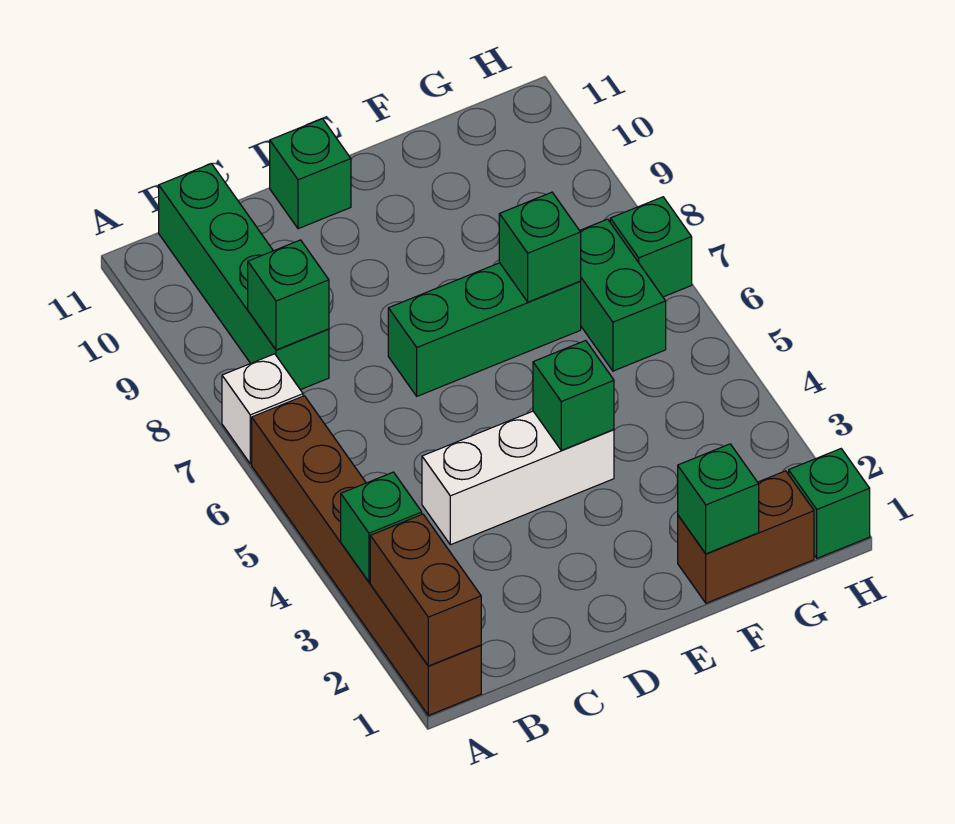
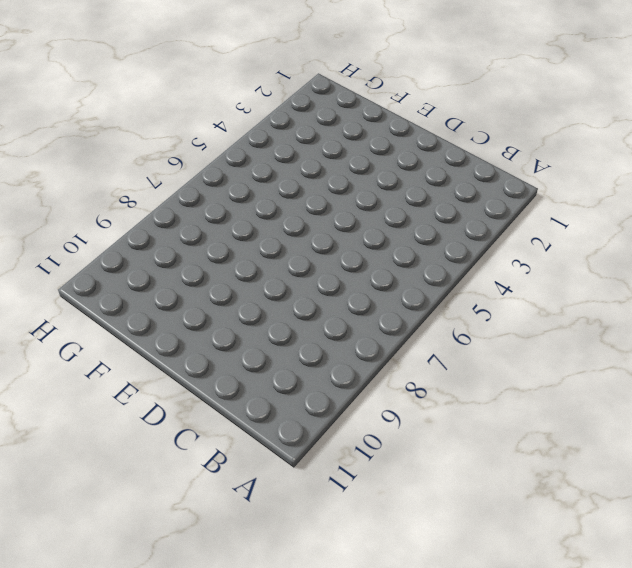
none -> brown 1x6 brick [252,396,481,715]
none -> white 1x1 brick [222,354,303,464]
none -> green 1x4 brick [159,164,329,390]

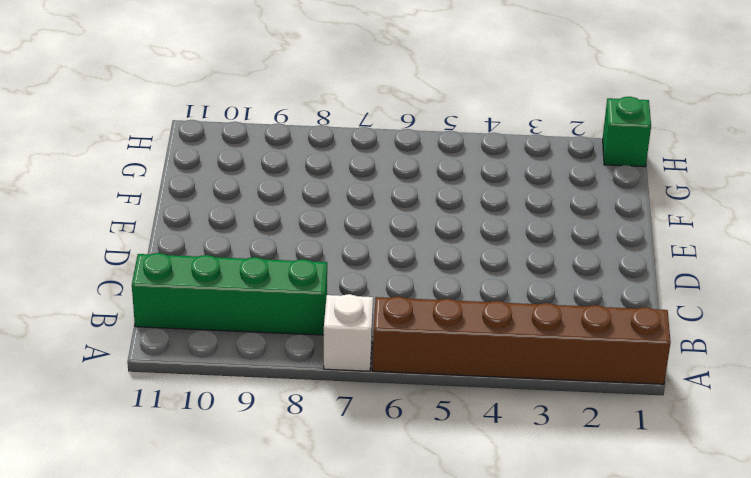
none -> white 1x3 brick [422,411,614,545]
none -> green 1x3 brick [388,263,581,396]
none -> green 1x1 brick [270,119,351,229]

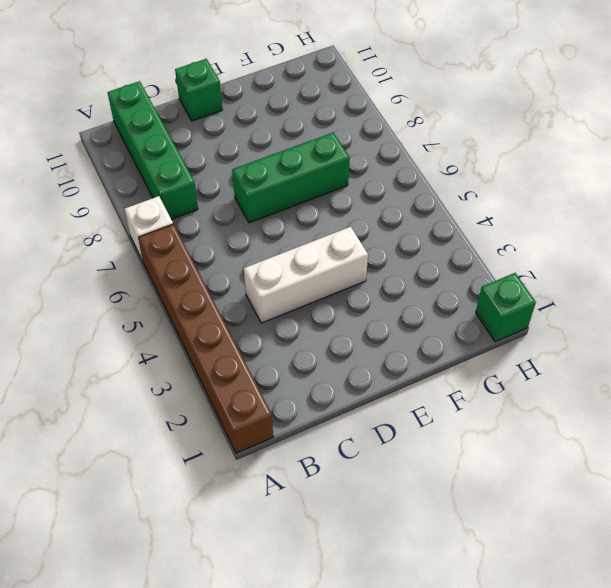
none -> brown 1x2 brick [678,471,814,603]
none -> green 1x2 brick [580,219,666,371]
none -> green 1x1 brick [610,197,692,297]

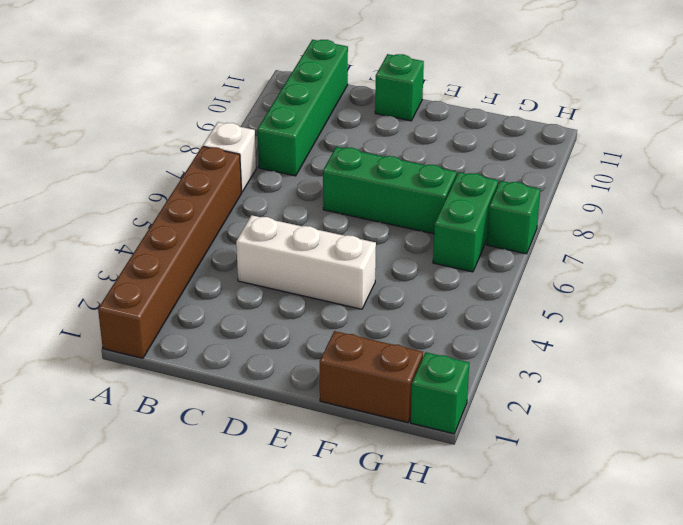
none -> brown 1x2 brick [370,514,481,666]
none -> green 1x1 brick [341,472,422,582]
none -> green 1x1 brick [248,240,329,350]

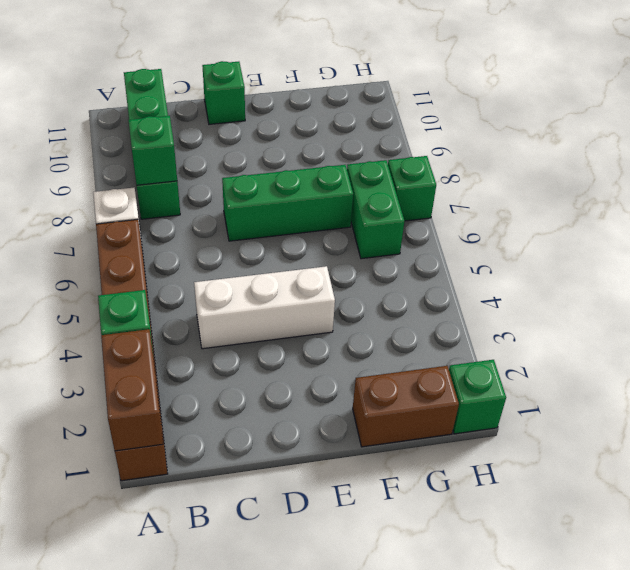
none -> green 1x1 brick [533,341,614,450]
none -> green 1x1 brick [678,444,759,554]
none -> green 1x1 brick [499,192,581,302]

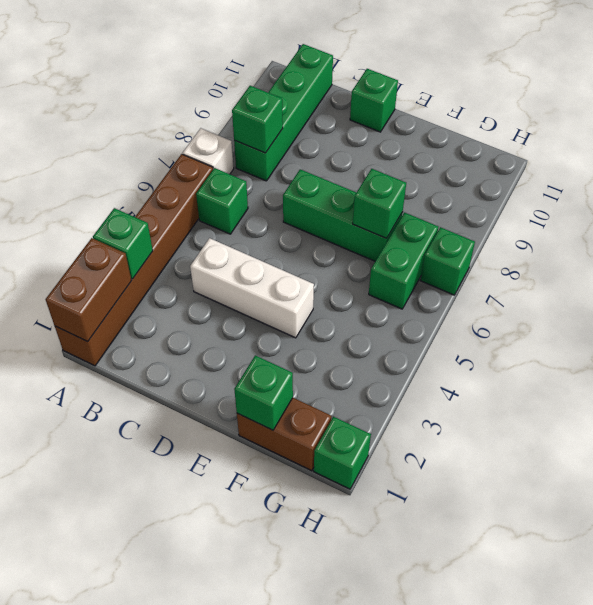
green 1x1 brick [196,168,248,234] -> green 1x1 brick moved to [533,341,614,450]

